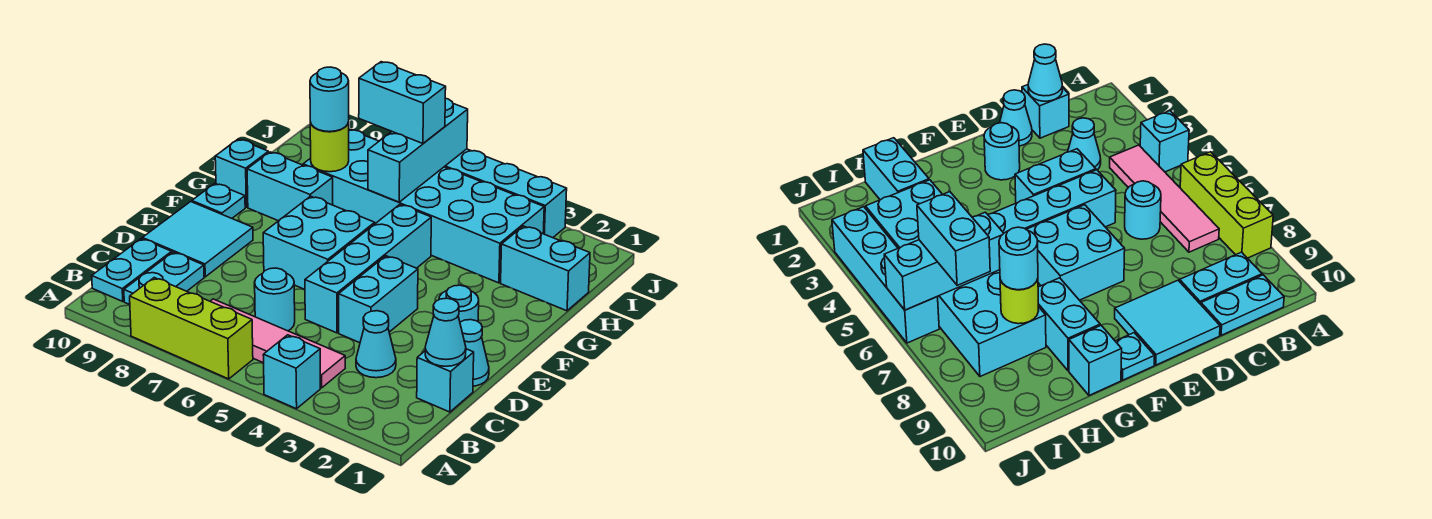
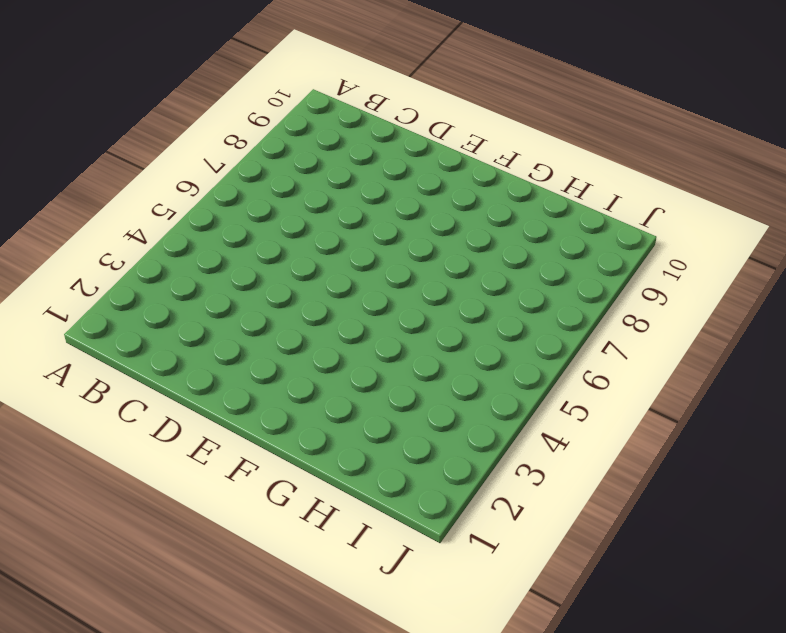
none -> cyan 1x1 brick [263,335,320,409]
none -> lime 1x3 brick [130,278,253,379]
none -> pink 1x4 tile [210,299,345,388]

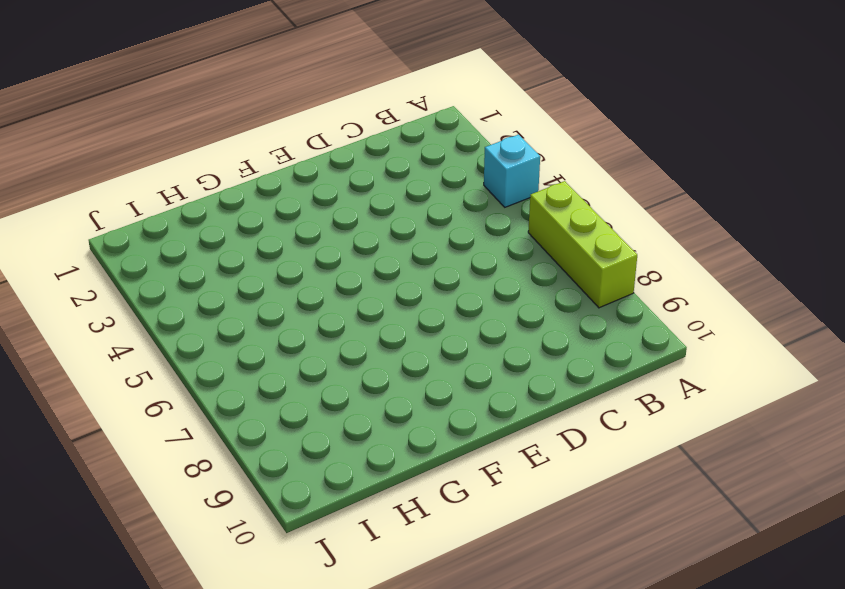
none -> pink 1x4 tile [210,299,345,388]
none -> cyan 1x2 plate [124,252,204,305]
none -> cyan 1x2 plate [92,239,172,302]

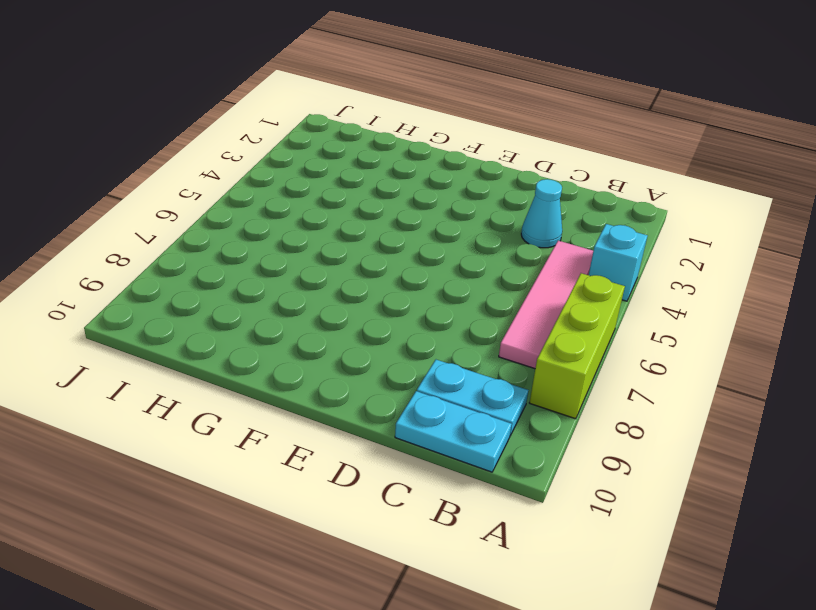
none -> cyan 1x1 brick [417,349,474,412]
none -> cyan 1x1 round brick [255,268,295,331]
none -> cyan 1x1 cone [460,320,489,386]

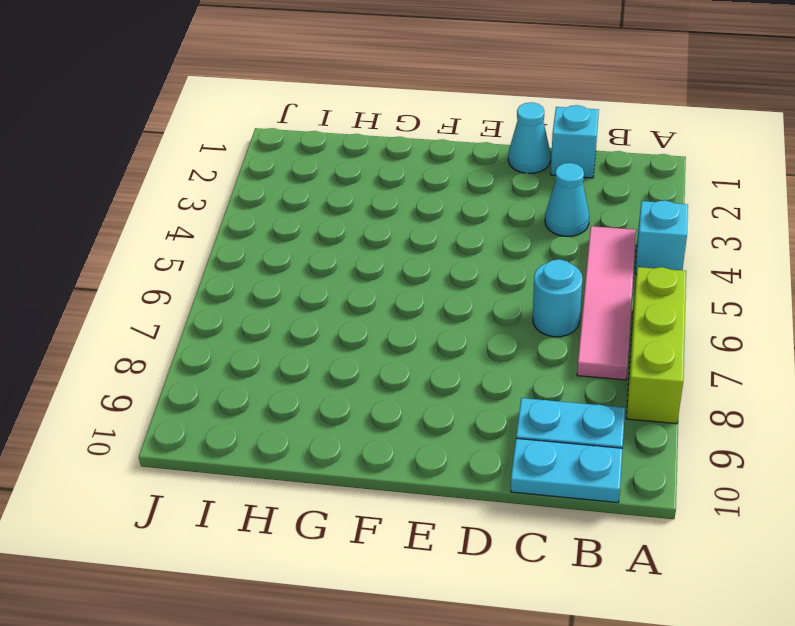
none -> cyan 1x2 brick [339,256,418,343]
none -> cyan 1x4 brick [305,205,431,333]
none -> cyan 2x2 tile [142,202,253,277]

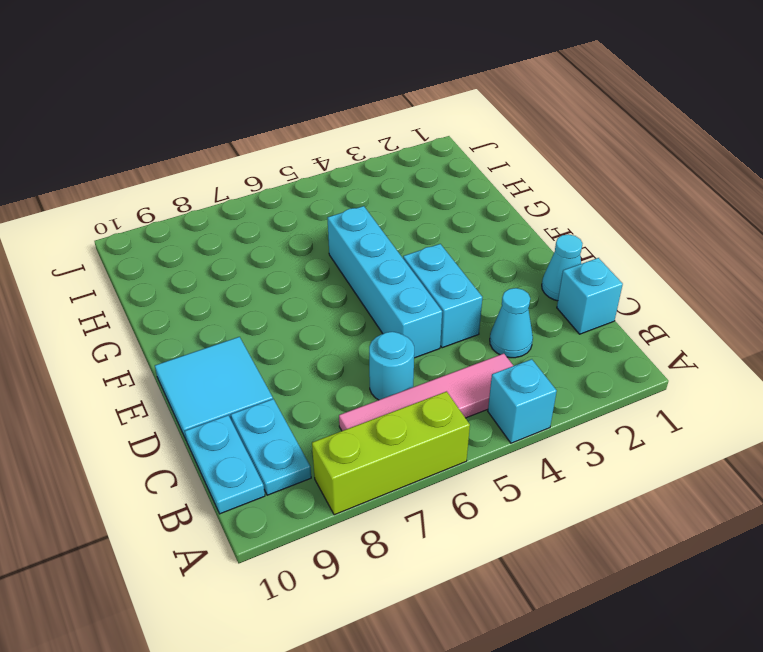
none -> cyan 1x1 round brick [439,285,479,322]
none -> cyan 2x2 brick [263,196,375,289]
none -> cyan 1x1 plate [192,184,245,218]

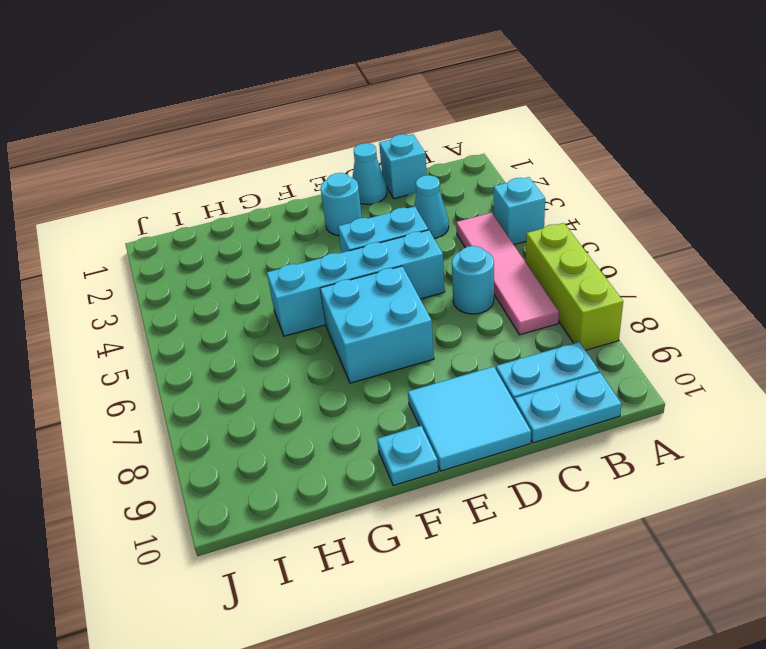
none -> cyan 1x2 brick [247,152,333,221]
none -> cyan 1x1 brick [215,139,268,207]
none -> cyan 1x2 brick [501,226,590,311]

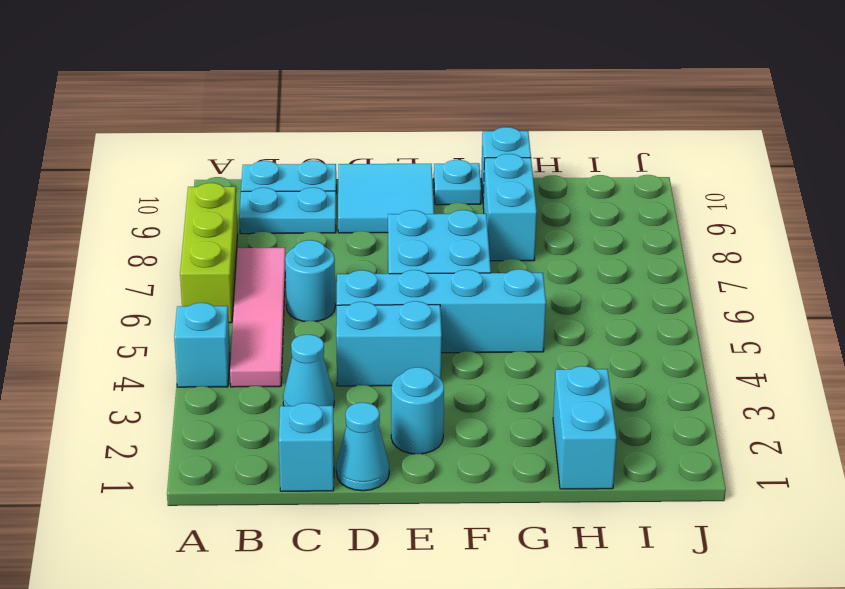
none -> cyan 2x6 brick [303,129,544,283]
none -> cyan 1x4 brick [445,149,567,238]
none -> cyan 1x1 cone [425,298,466,366]

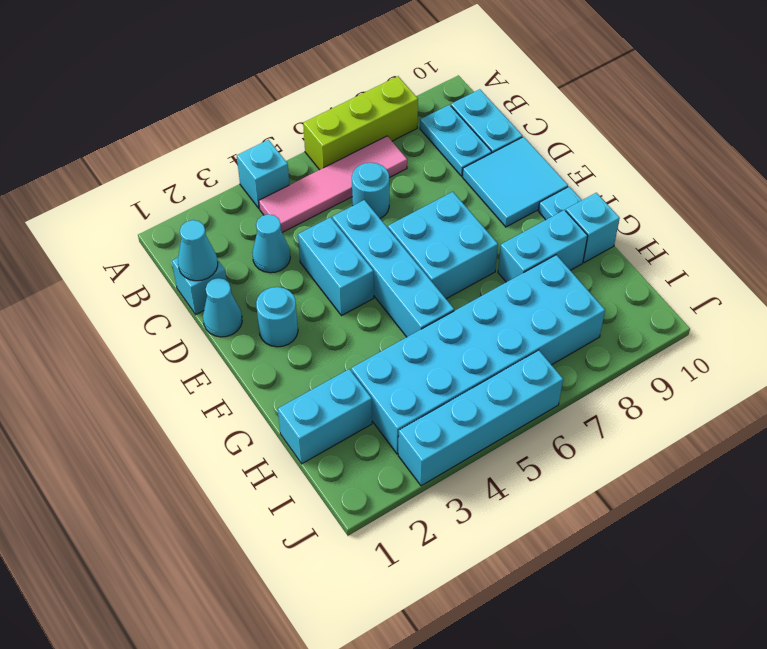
none -> cyan 1x3 brick [368,98,468,202]
none -> lime 1x1 round brick [310,122,349,172]
none -> cyan 1x1 round brick [310,67,349,132]

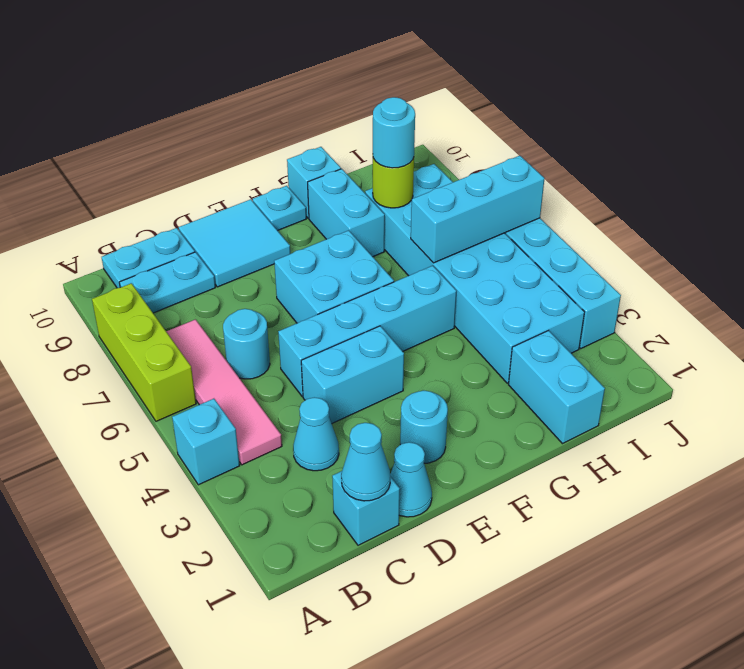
none -> cyan 1x2 brick [359,62,446,143]

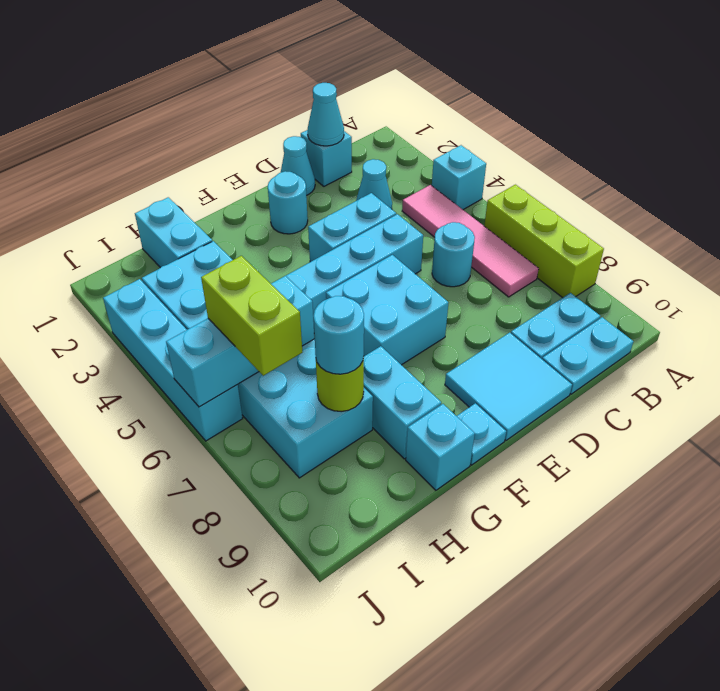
lime 1x2 brick [201,256,302,376] -> cyan 1x2 brick [359,62,446,143]

